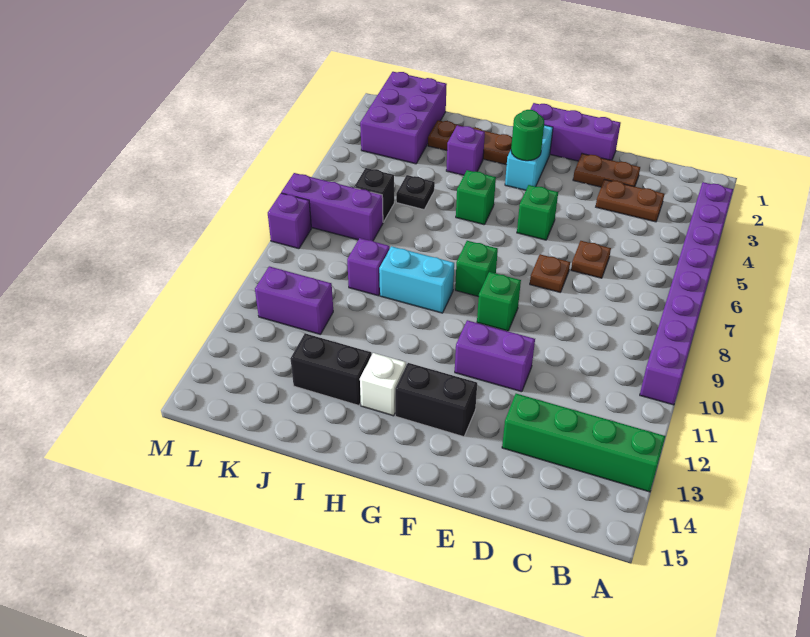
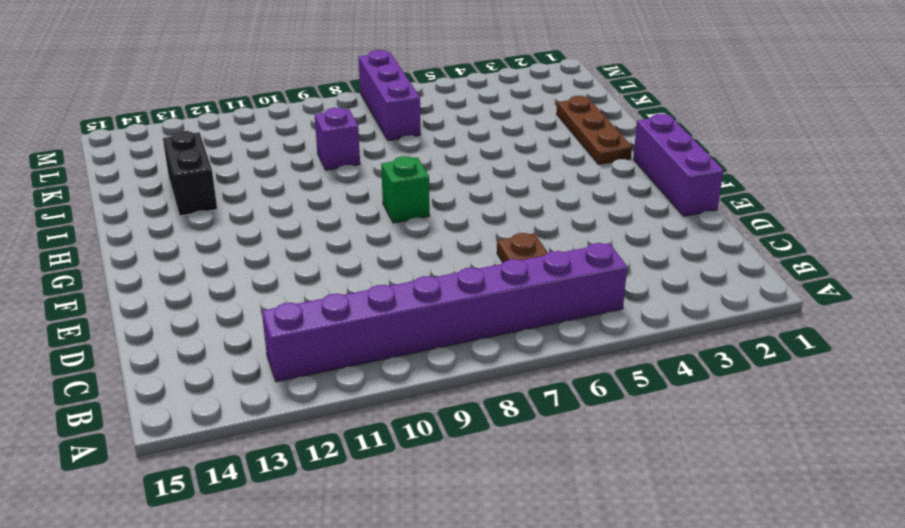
purple 1x8 brick [262,243,627,382] -> purple 1x8 brick moved to [640,182,733,405]
none -> green 1x4 brick [502,394,665,492]
none -> brown 1x2 plate [596,180,664,222]
none -> brown 1x2 plate [573,154,640,187]

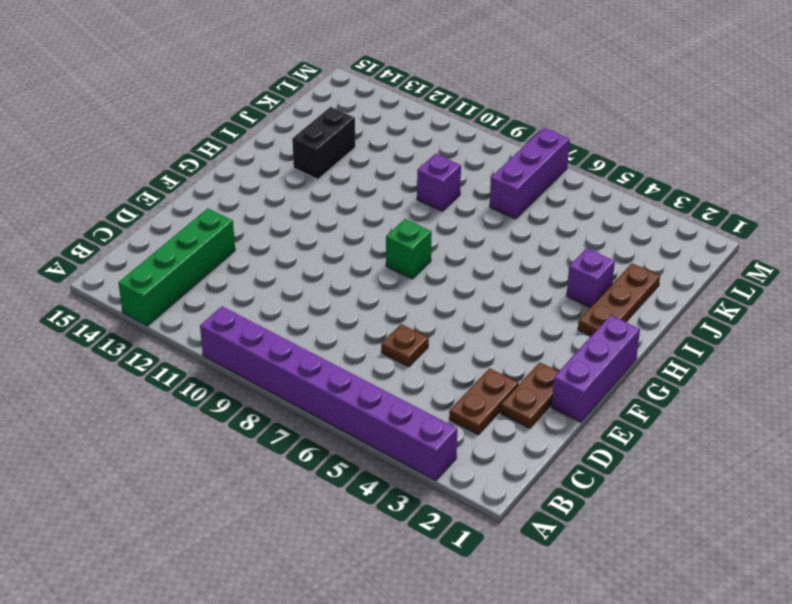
none -> brown 1x1 plate [530,254,570,292]
none -> purple 1x2 brick [455,320,535,392]
none -> green 1x1 brick [517,185,558,240]

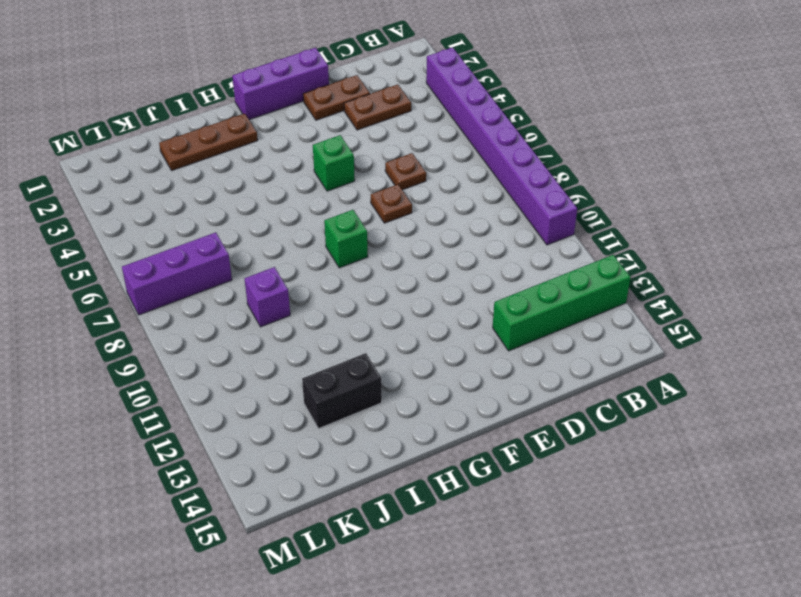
none -> purple 1x2 brick [455,320,535,392]
none -> green 1x1 brick [477,272,521,331]
none -> black 1x2 brick [395,363,477,437]

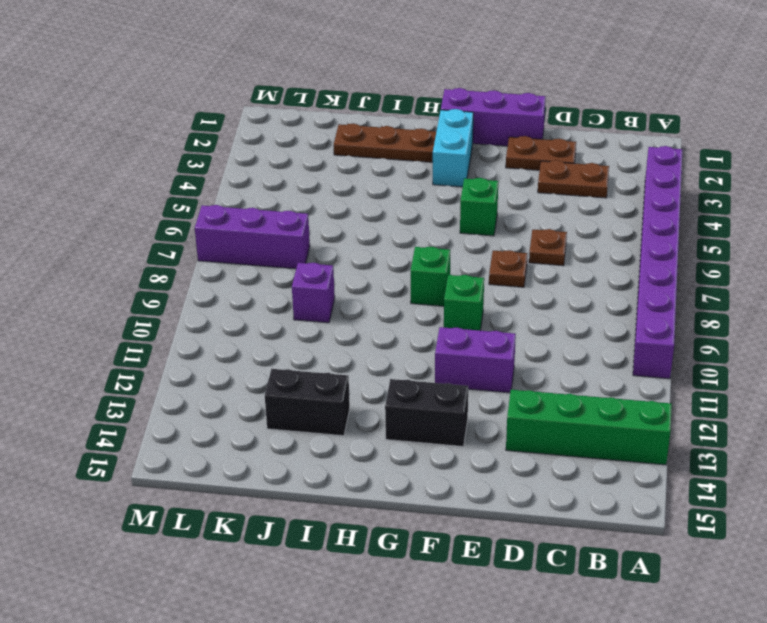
none -> green 1x1 brick [456,170,496,225]
none -> cyan 1x2 brick [379,246,454,313]
none -> white 1x1 brick [360,353,406,416]

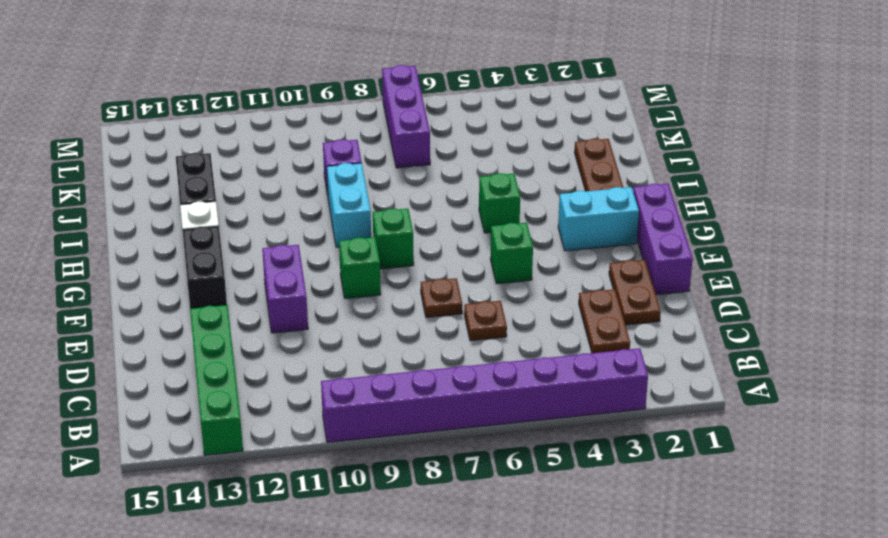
none -> purple 1x1 brick [446,125,485,175]
none -> black 1x1 plate [396,175,435,210]
none -> purple 2x3 brick [360,72,447,164]

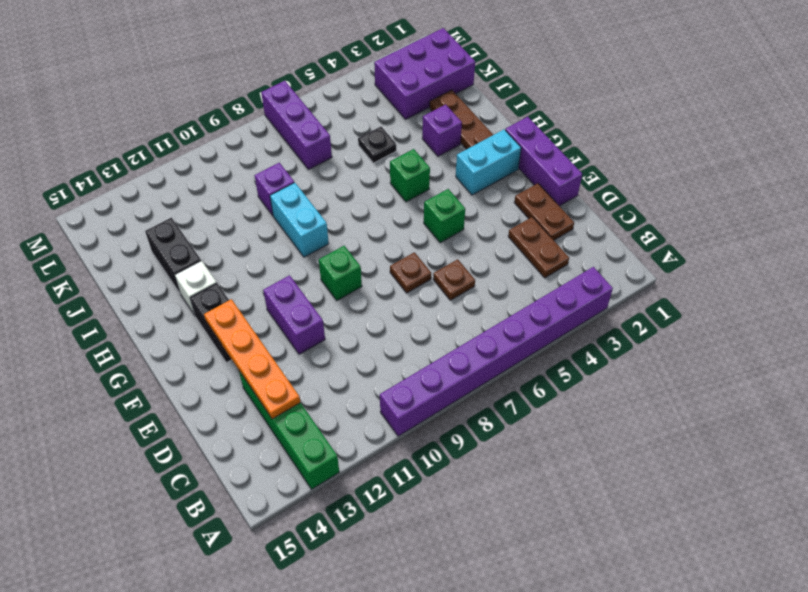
orange 1x4 plate [204,299,301,419] -> none
none -> green 1x1 brick [455,241,498,297]
none -> black 1x1 brick [354,168,394,222]
none -> purple 1x2 brick [255,266,333,335]

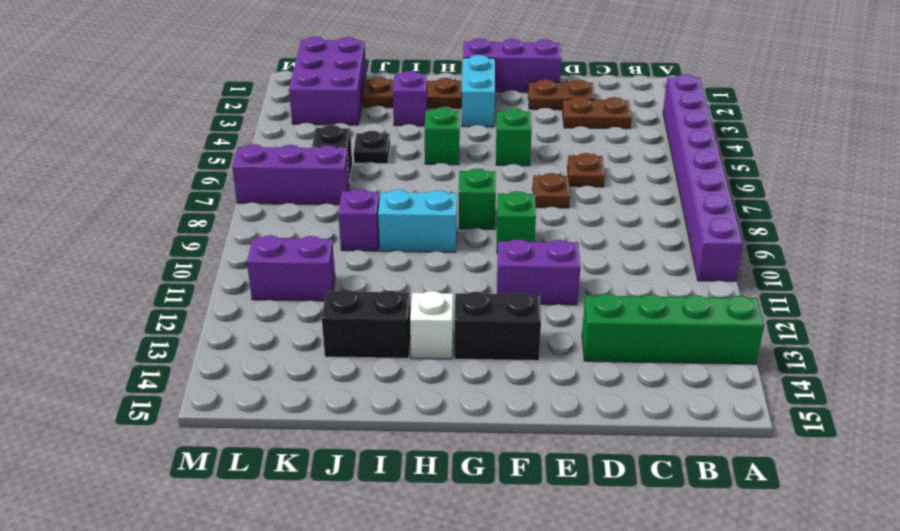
none -> purple 1x1 brick [268,193,311,249]
none -> green 1x1 round brick [511,110,544,161]

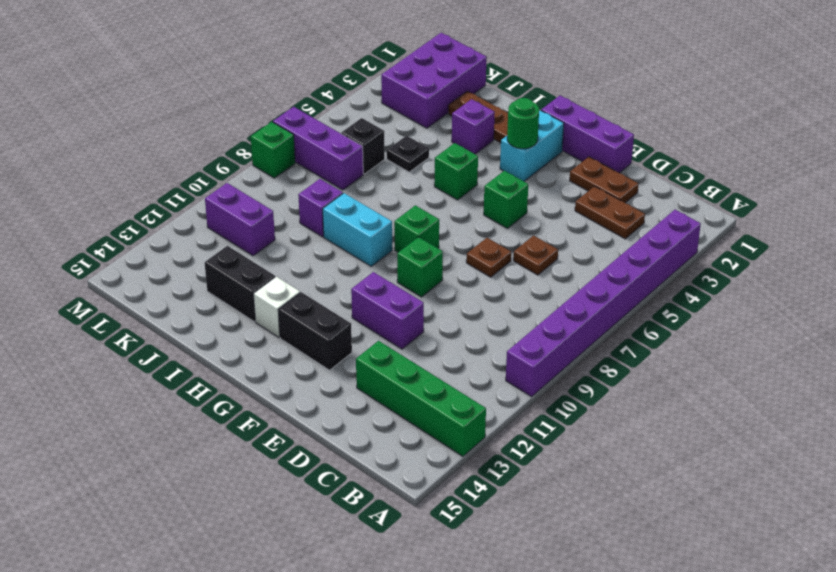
green 1x1 brick [251,122,295,178] -> purple 1x1 brick [268,193,311,249]

